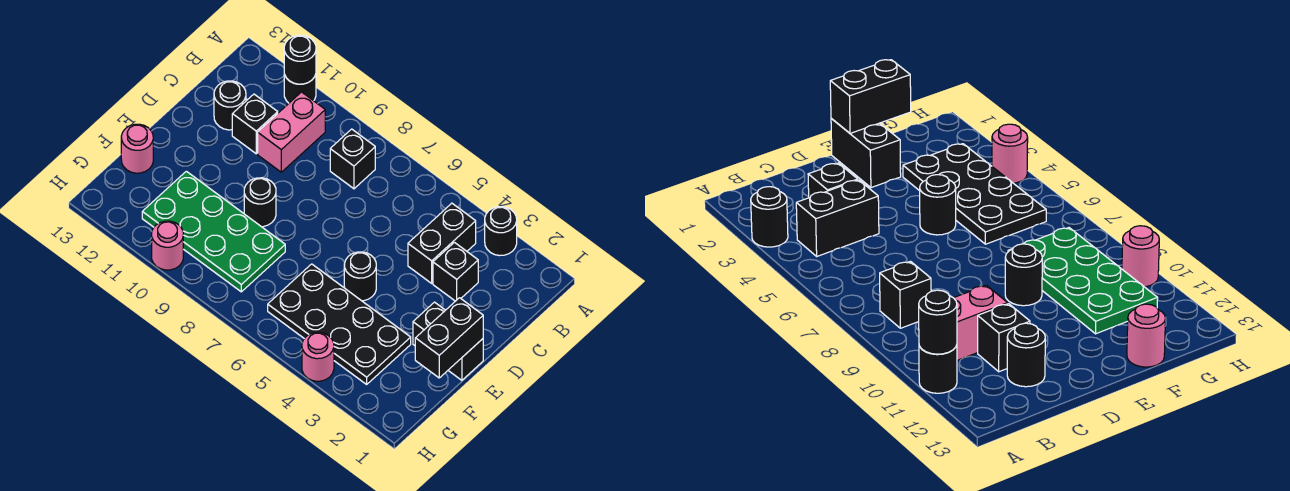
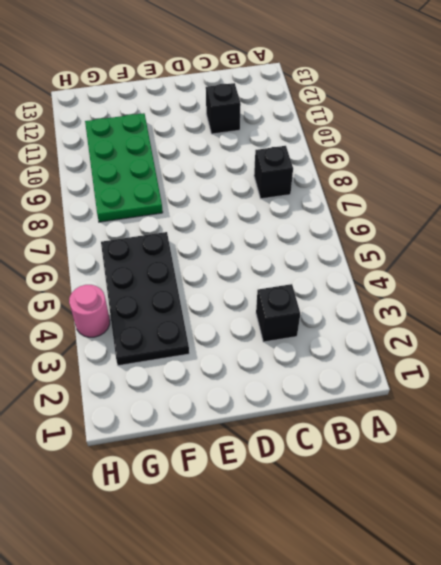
none -> black 1x1 round brick [485,207,517,256]
none -> black 1x1 round brick [284,74,316,103]
none -> black 1x2 brick [408,203,476,283]

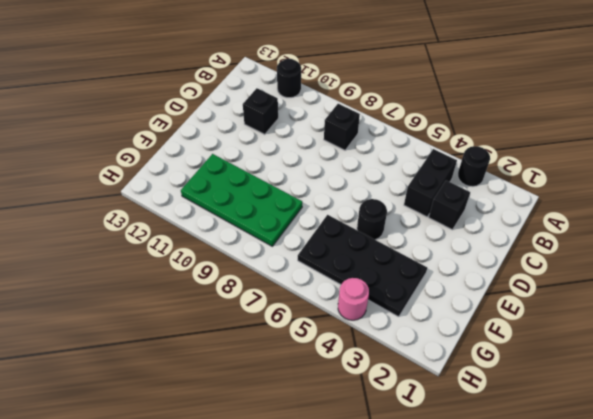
none -> pink 1x2 brick [258,92,325,172]
none -> black 1x1 round brick [214,81,246,130]
none -> black 1x2 brick [413,302,483,380]

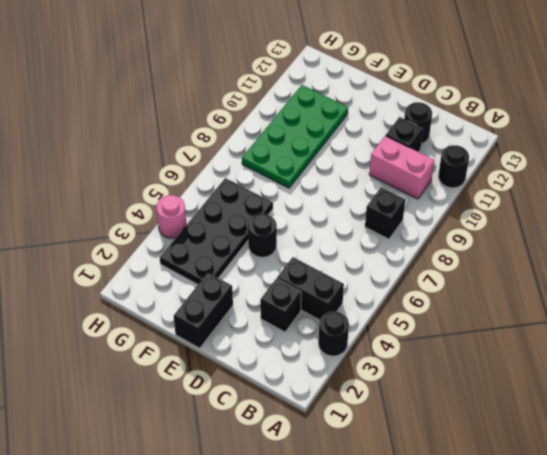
none -> black 1x1 round brick [244,178,276,227]
none -> pink 1x1 round brick [121,124,153,173]
none -> pink 1x1 round brick [152,221,183,270]

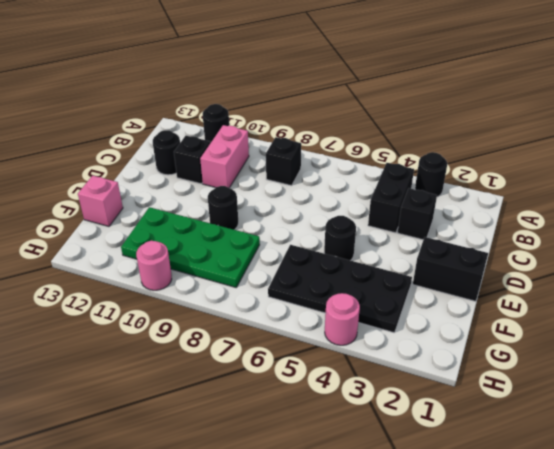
pink 1x1 brick [78,176,123,226] -> pink 1x1 round brick [121,124,153,173]
none -> black 1x1 round brick [284,35,316,84]
none -> black 1x2 brick [415,298,483,378]

